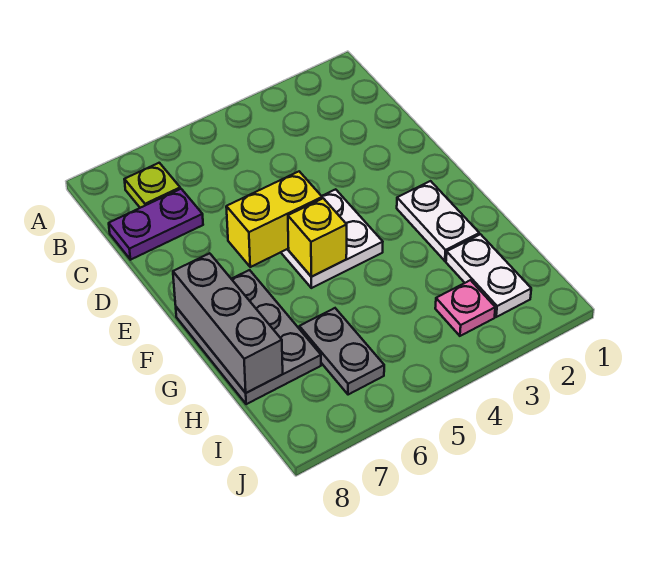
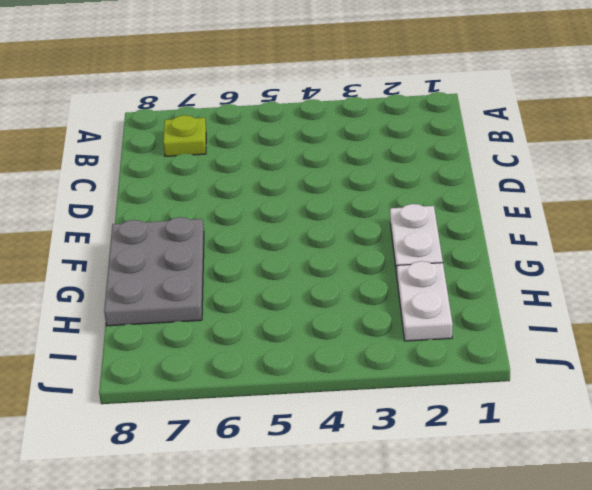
none -> purple 1x2 plate [109,189,203,260]
none -> white 2x2 plate [281,189,383,288]

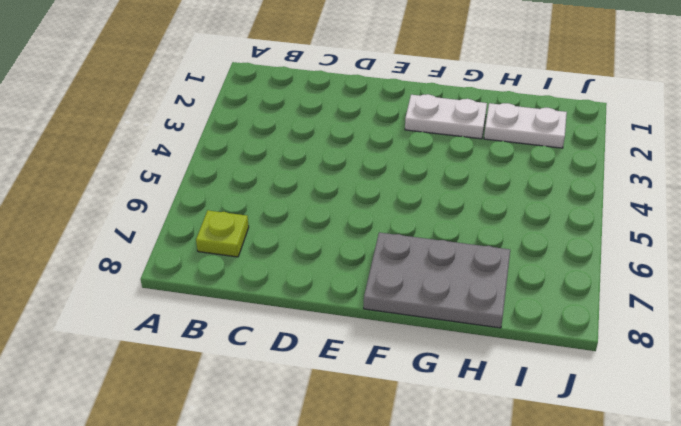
none -> purple 1x2 plate [109,189,203,260]
none -> white 2x2 plate [281,189,383,288]

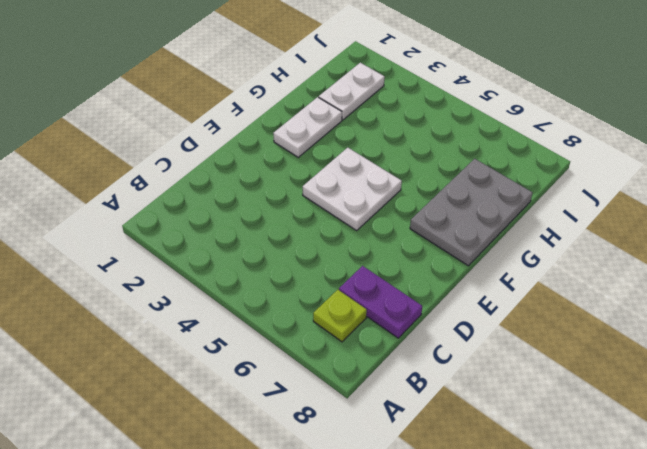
none -> grey 1x2 plate [299,308,384,395]
none -> pink 1x1 plate [435,280,495,336]

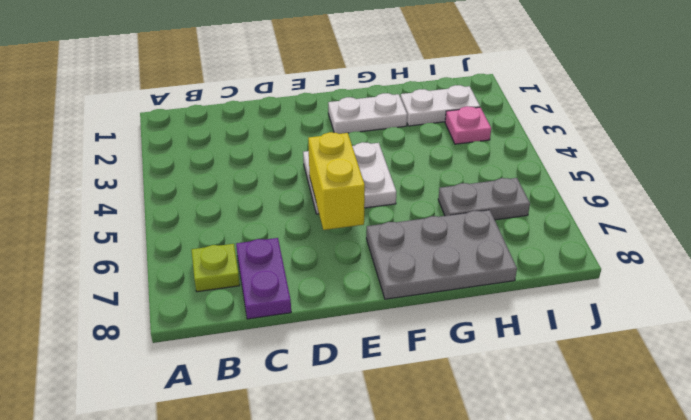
none -> yellow 1x1 brick [288,198,347,277]
none -> grey 1x3 brick [173,253,283,393]

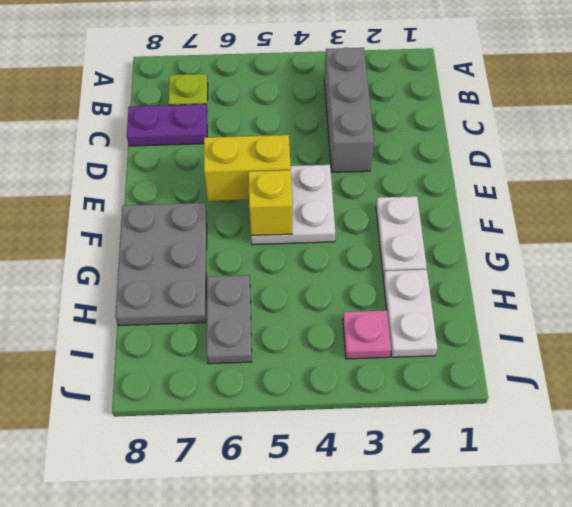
grey 1x3 brick [324,48,374,172] -> grey 1x3 brick moved to [173,253,283,393]

